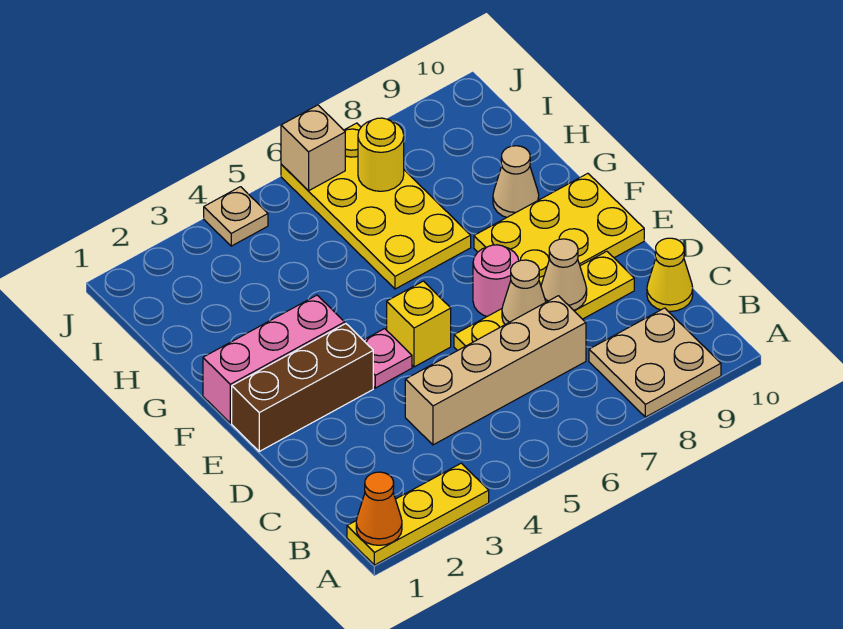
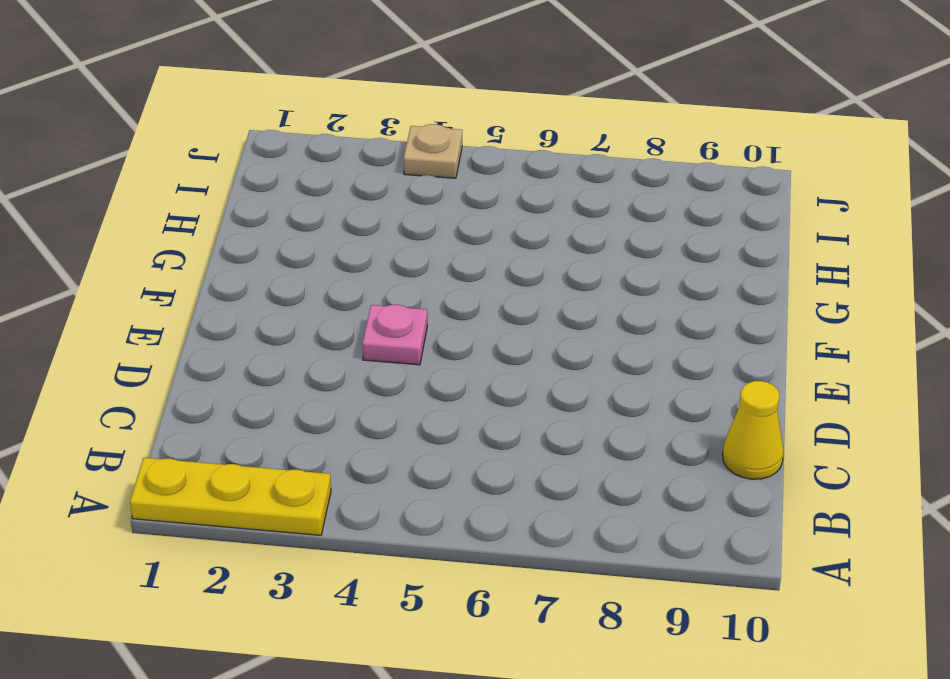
none -> tan 2x2 plate [589,308,721,417]
none -> tan 1x4 brick [405,296,586,445]
none -> yellow 1x4 plate [454,251,634,351]

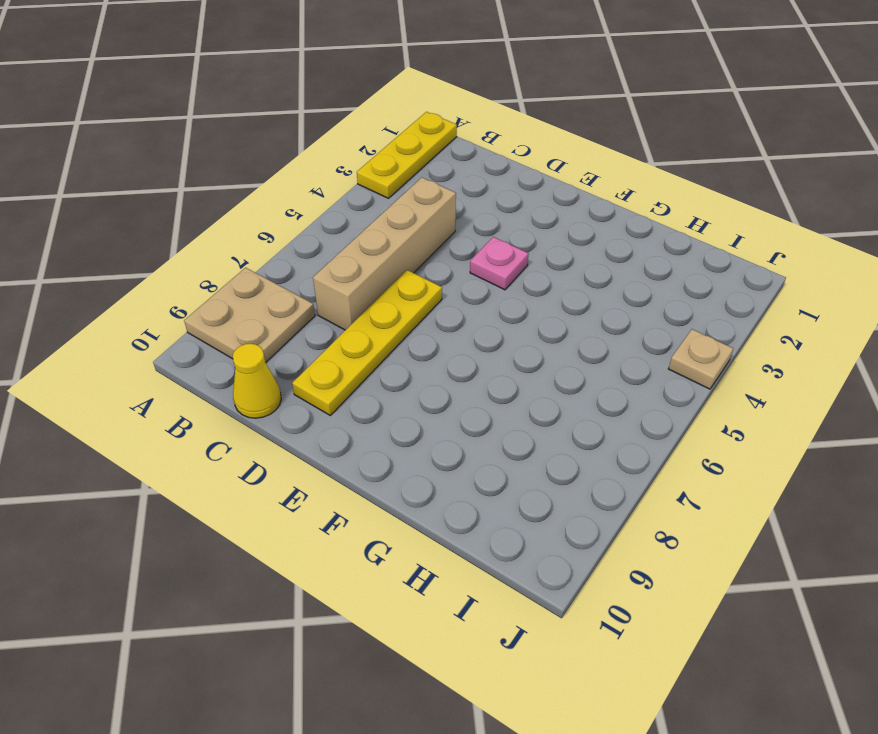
none -> brown 1x3 brick [232,324,373,451]
none -> yellow 1x1 brick [387,281,451,367]
none -> pink 1x1 round brick [473,245,519,316]

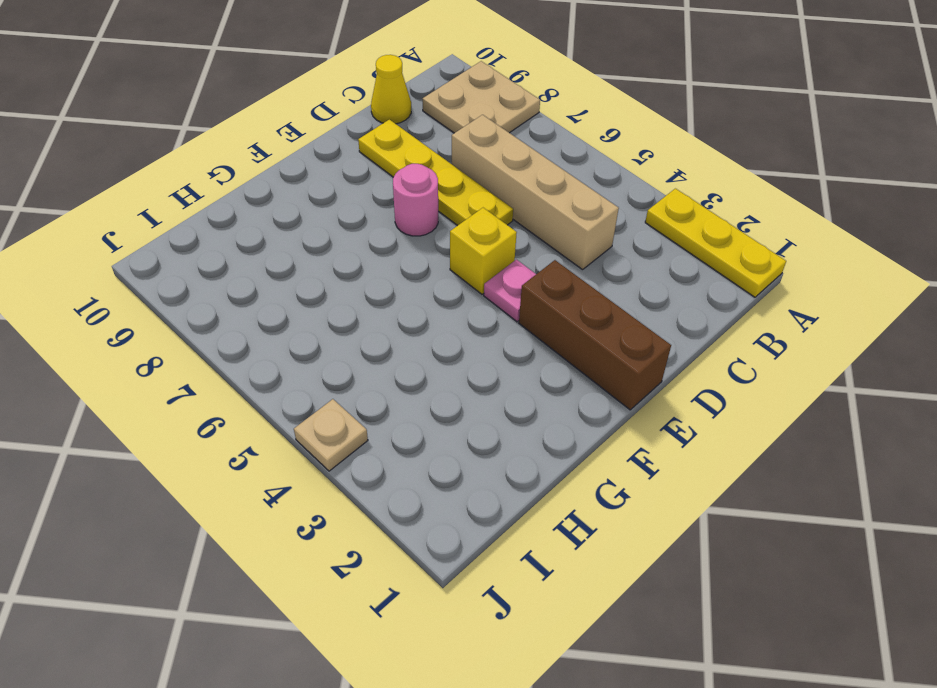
none -> yellow 2x3 plate [474,173,644,285]
none -> pink 1x3 brick [203,295,345,423]
none -> yellow 2x4 plate [281,123,471,289]

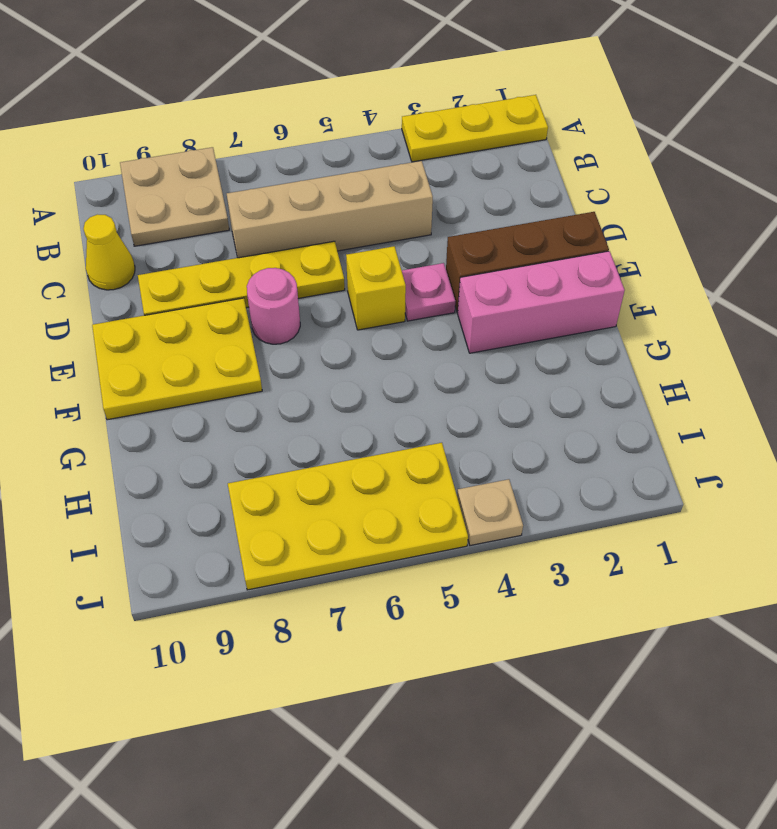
yellow 2x4 plate [228,443,468,590] -> yellow 2x4 plate turned to [281,123,471,289]
none -> tan 1x1 cone [493,146,539,218]
none -> orange 1x1 cone [356,472,402,545]
none -> tan 1x1 cone [502,260,546,324]

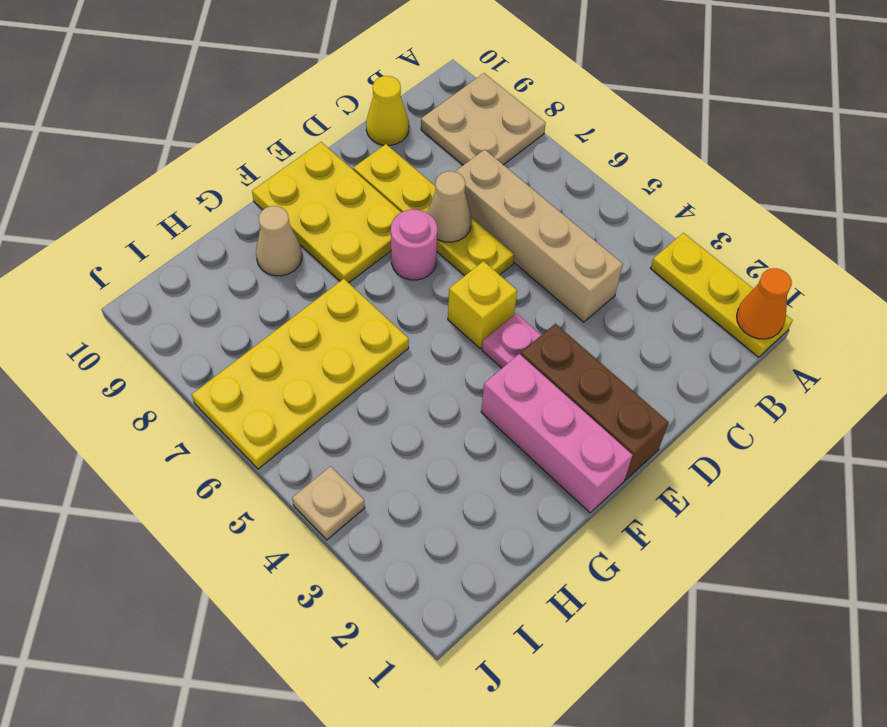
none -> tan 1x1 cone [541,239,587,310]
none -> yellow 1x1 round brick [358,118,404,191]
none -> tan 1x1 brick [281,105,345,191]

